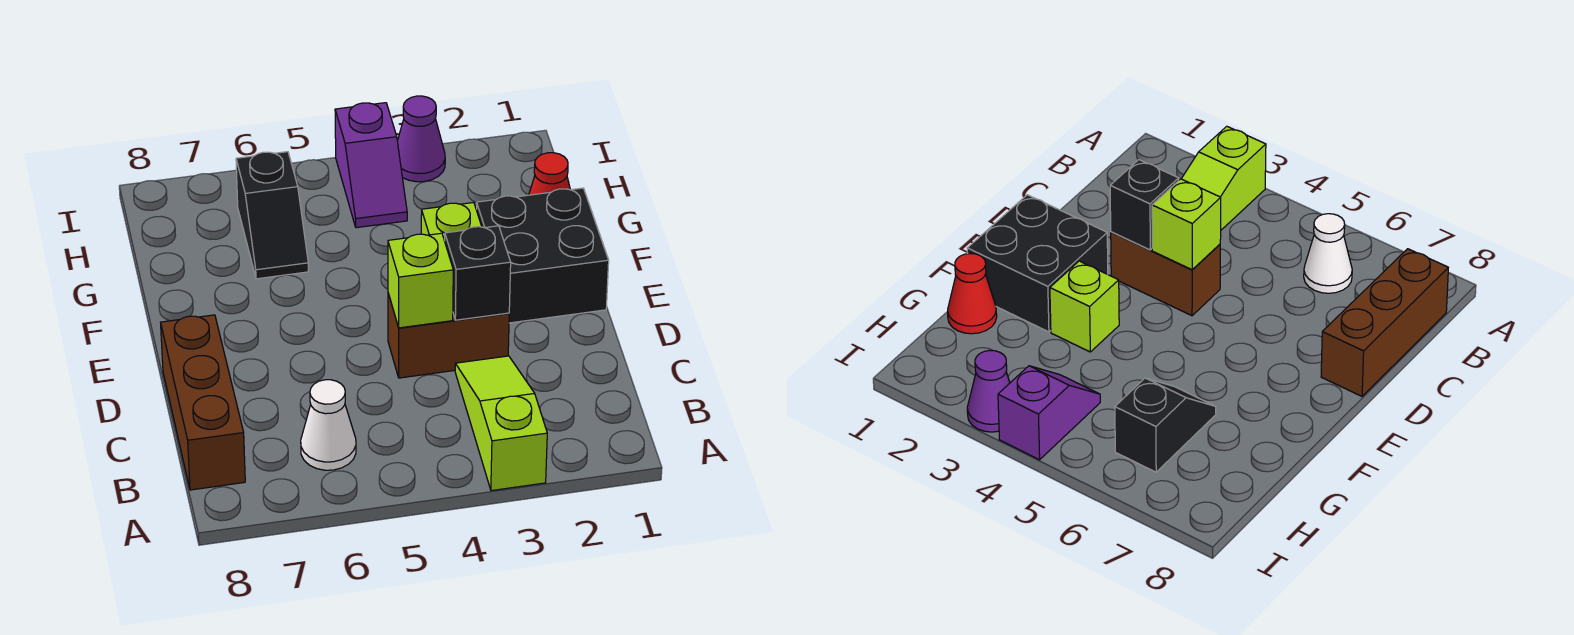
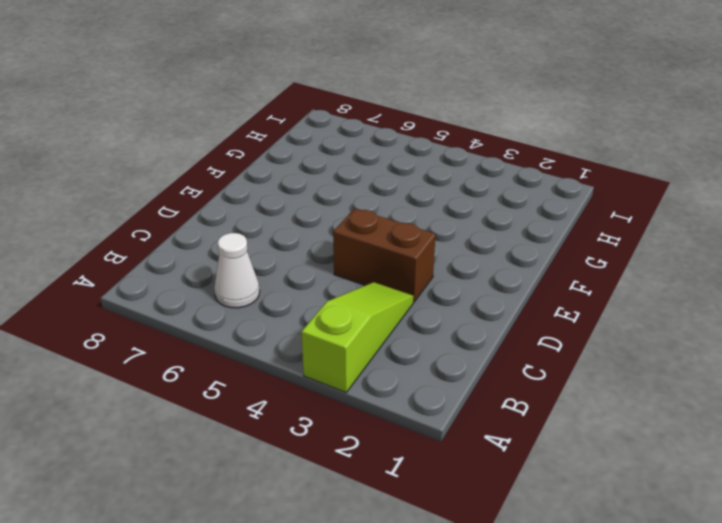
none -> brown 1x3 brick [161,315,245,490]
none -> black 2x2 brick [476,188,609,323]
none -> lime 1x1 brick [421,202,482,241]

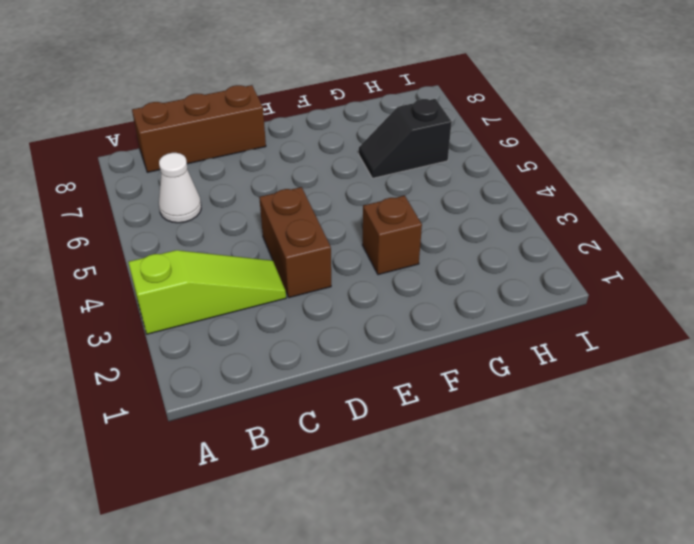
brown 1x1 brick [362,196,422,275] -> lime 1x1 brick [421,202,482,241]
none -> black 2x2 brick [476,188,609,323]
none -> red 1x1 cone [529,153,570,195]
none -> purple 1x2 slope [335,103,407,228]

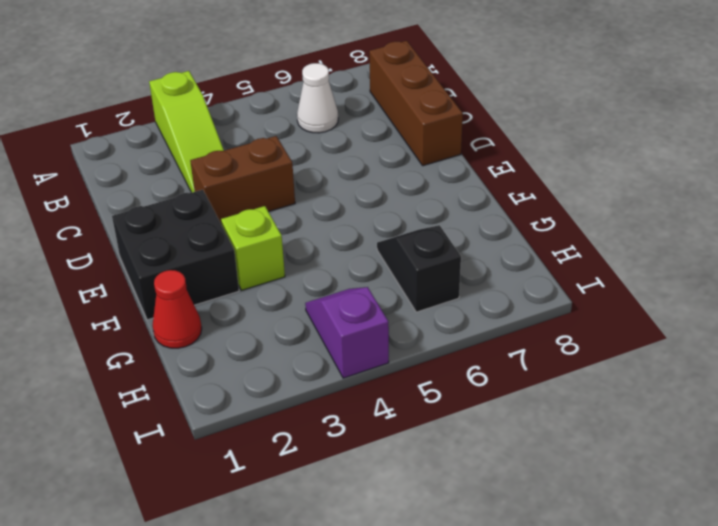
none -> purple 1x1 cone [397,96,445,182]
none -> black 1x1 brick [445,226,511,320]
none -> lime 1x1 brick [388,233,453,328]

